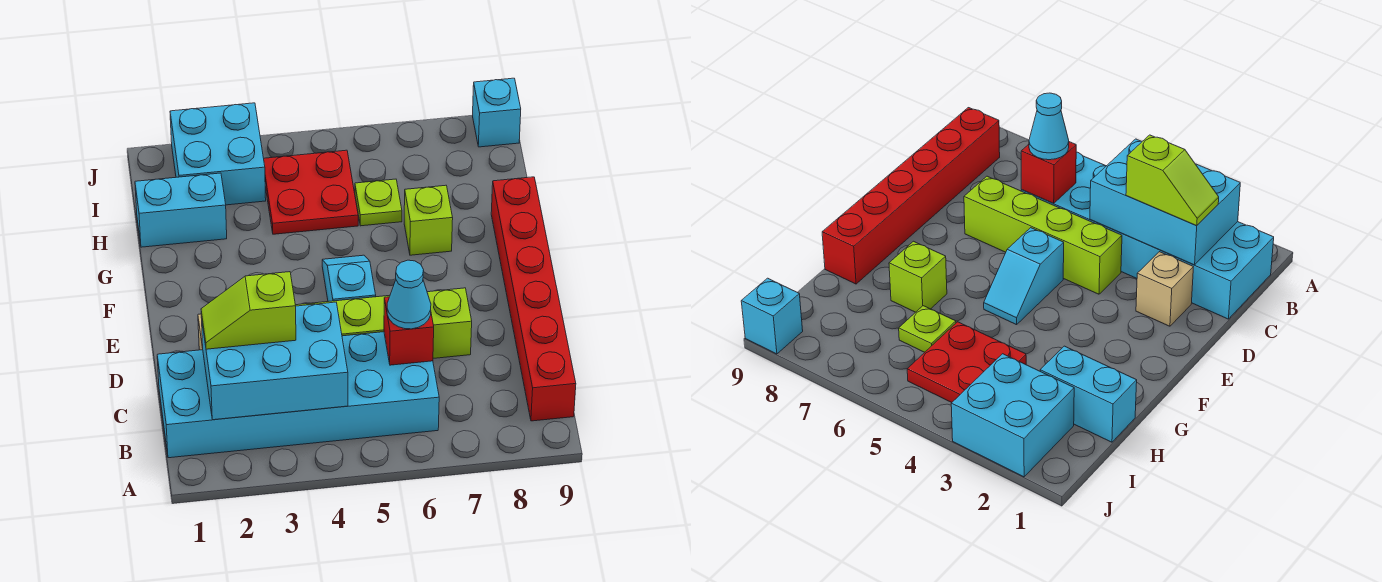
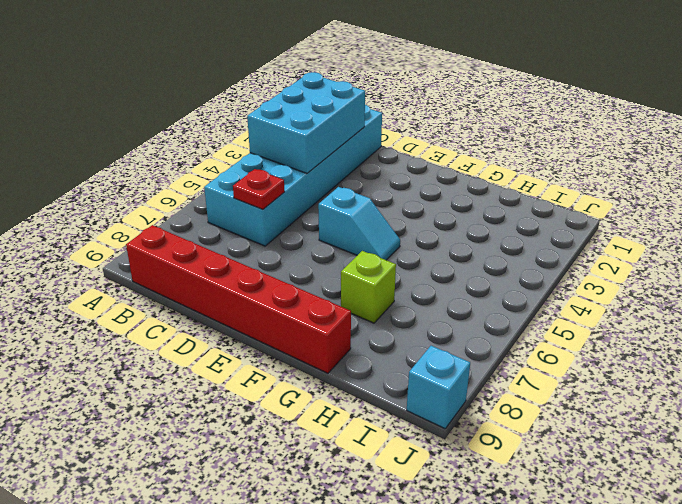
red 1x1 plate [233,169,285,210] -> red 1x1 brick [384,297,434,365]
none -> tan 1x1 brick [1136,252,1193,326]
none -> lime 1x4 brick [296,288,472,358]
none -> cyan 1x2 brick [135,173,227,247]

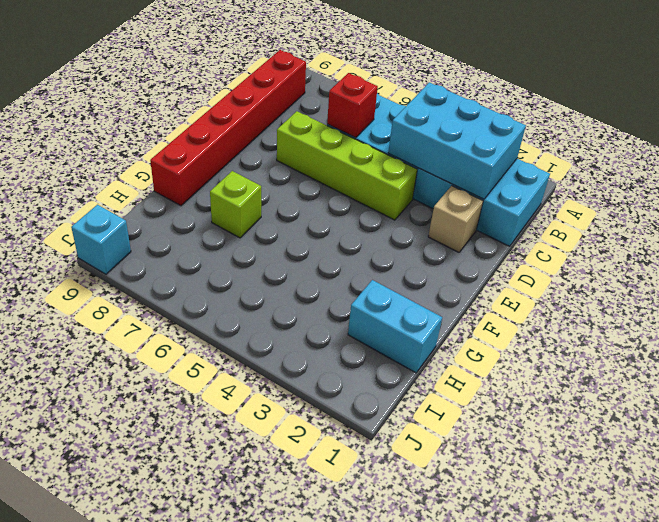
none -> cyan 1x2 slope [322,255,376,302]
none -> red 2x2 plate [264,150,358,234]
none -> lime 1x1 plate [355,179,402,226]

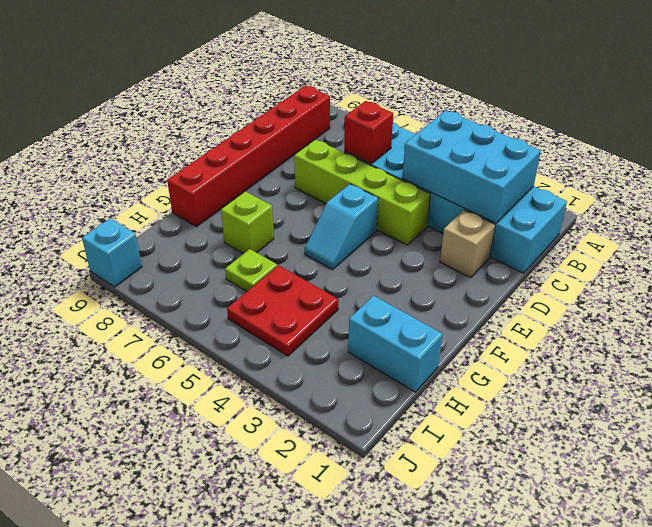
none -> cyan 2x2 brick [170,103,266,205]
none -> lime 1x2 slope [201,272,296,349]
none -> cyan 1x1 cone [387,260,431,329]

